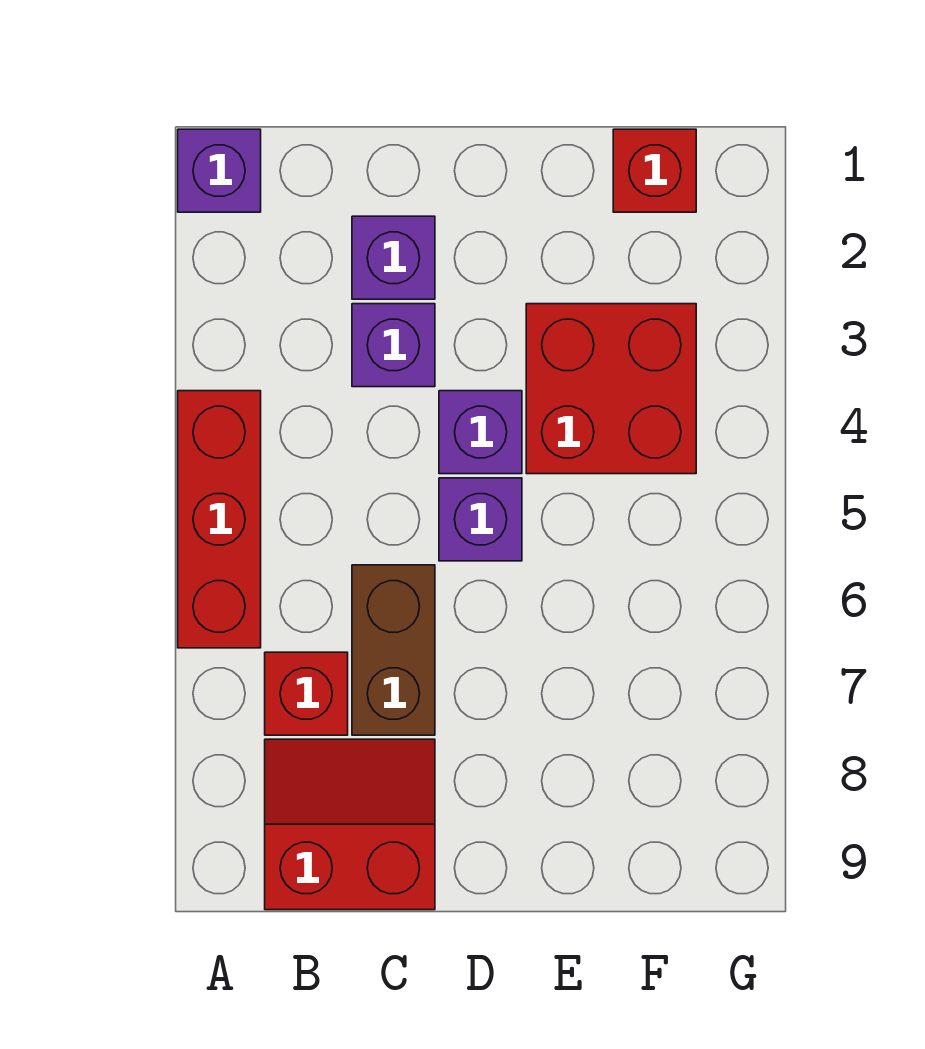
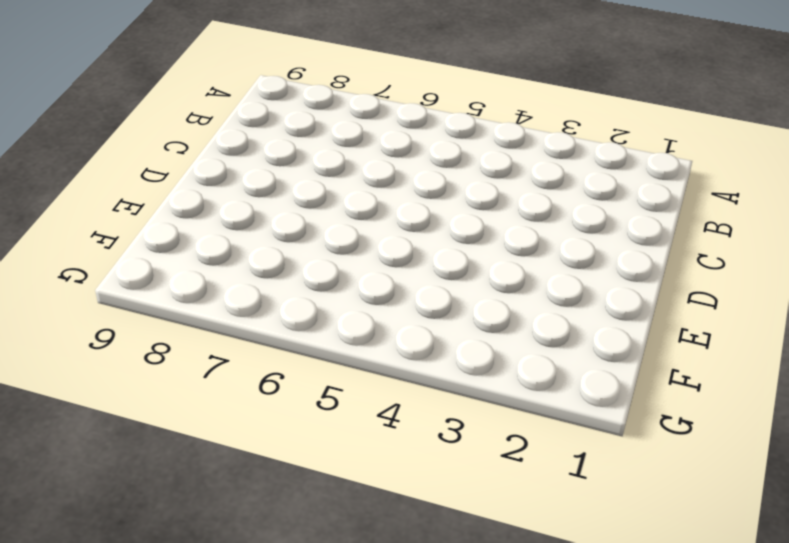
none -> purple 1x1 brick [178,129,261,212]
none -> red 1x3 brick [178,391,261,648]

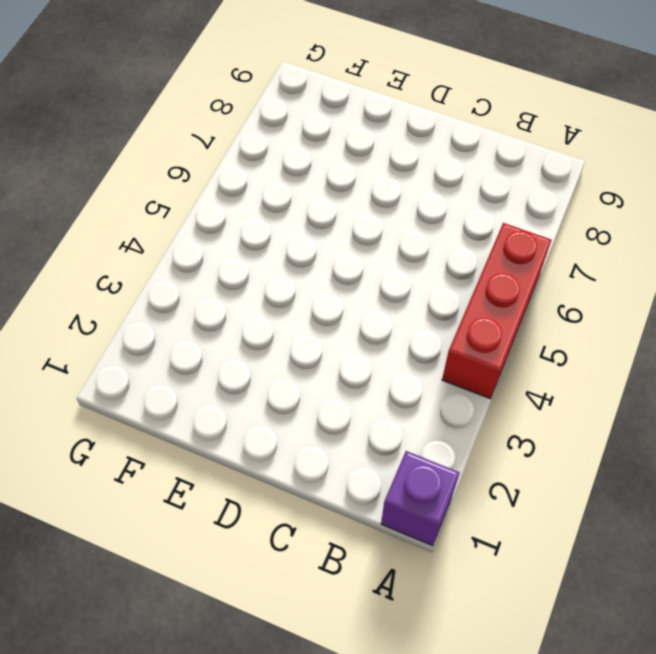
none -> red 1x1 brick [265,652,348,735]
none -> red 2x2 slope [265,739,435,910]

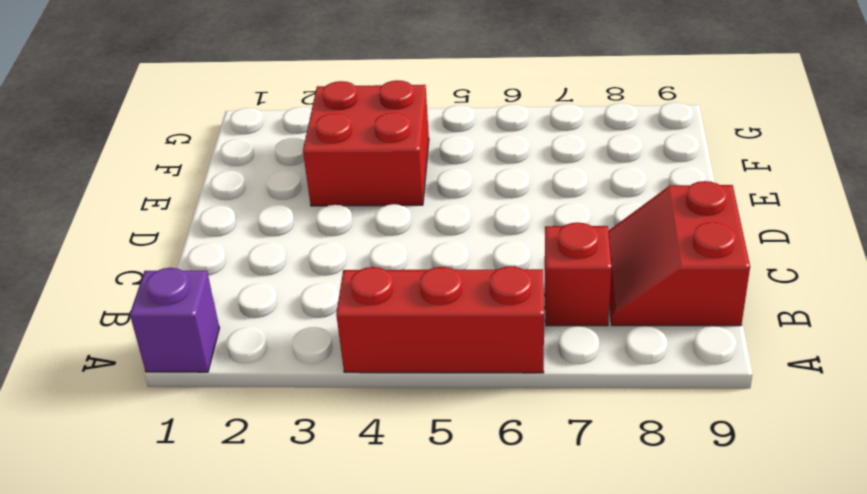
none -> purple 1x1 brick [352,216,435,299]
none -> purple 1x1 brick [352,304,435,387]

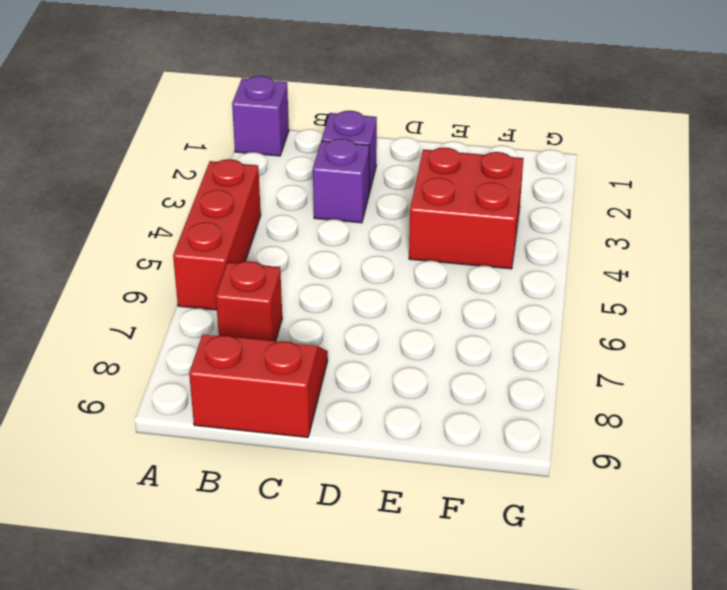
none -> brown 1x2 brick [352,565,435,735]
none -> purple 1x1 brick [439,391,522,474]

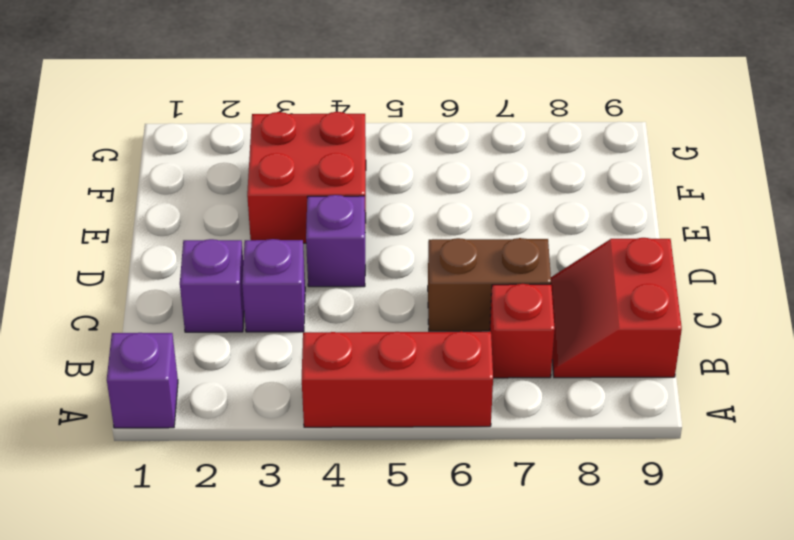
none -> purple 1x1 brick [439,478,522,561]
none -> red 1x1 brick [613,129,696,212]

